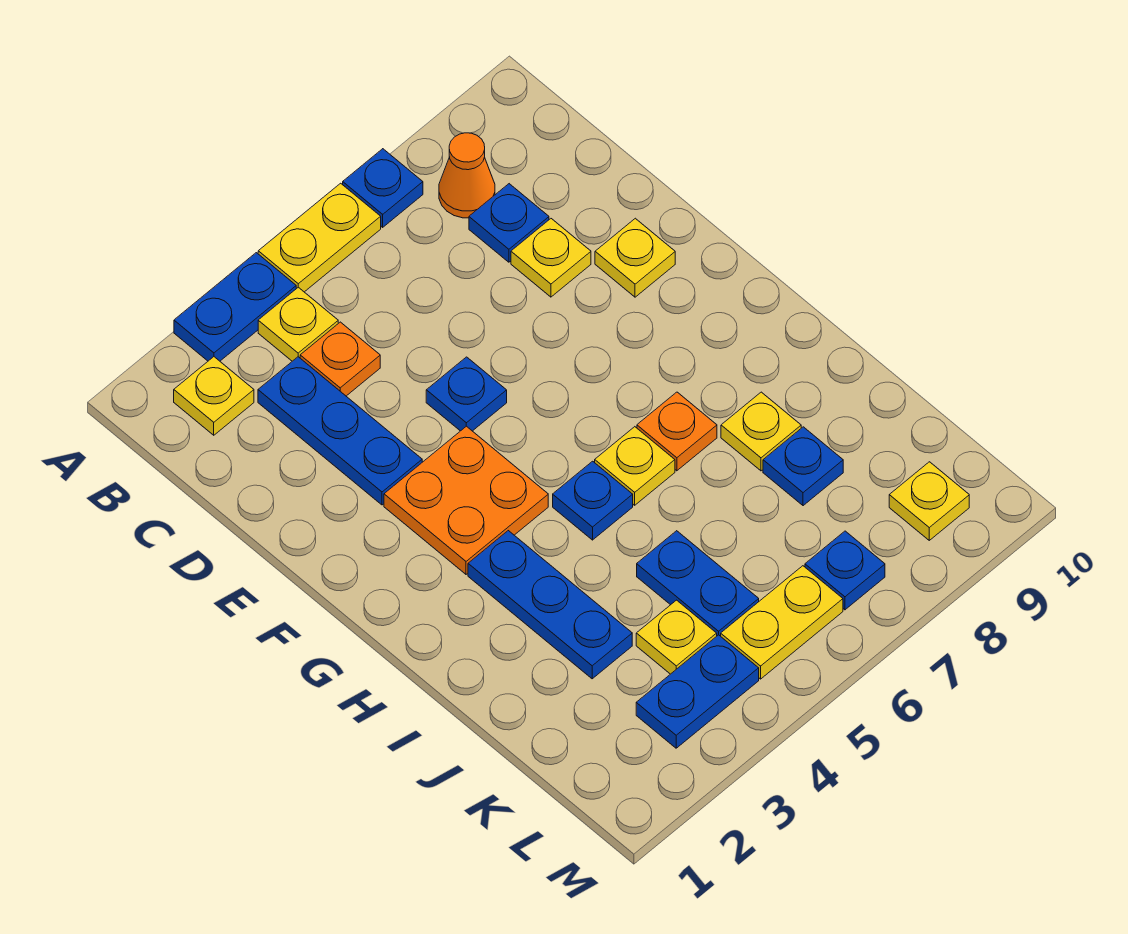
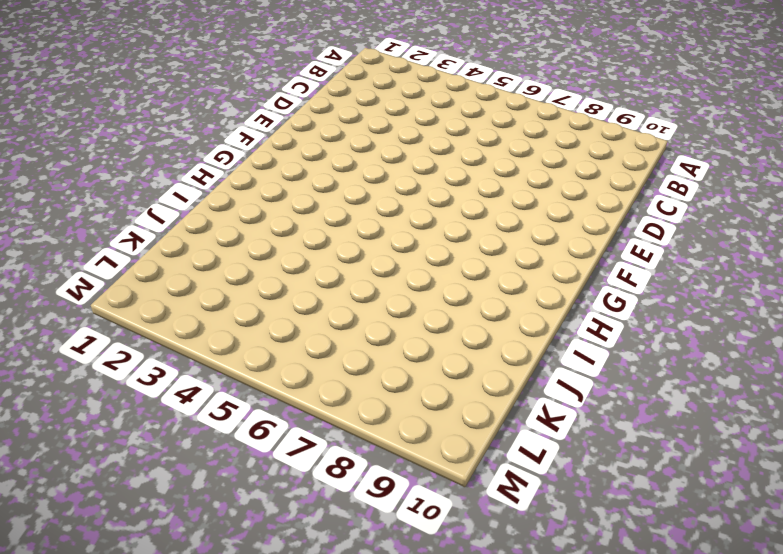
none -> blue 1x2 plate [174,253,296,361]
none -> yellow 1x2 plate [258,183,381,292]
none -> blue 1x1 plate [343,149,423,227]

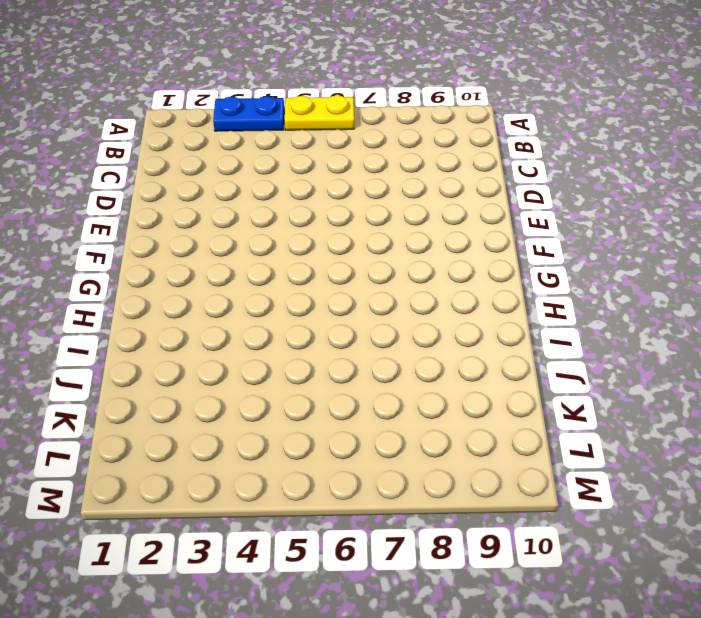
none -> blue 1x1 plate [343,149,423,227]
none -> yellow 1x1 plate [174,357,254,435]
none -> yellow 1x1 plate [258,287,338,361]

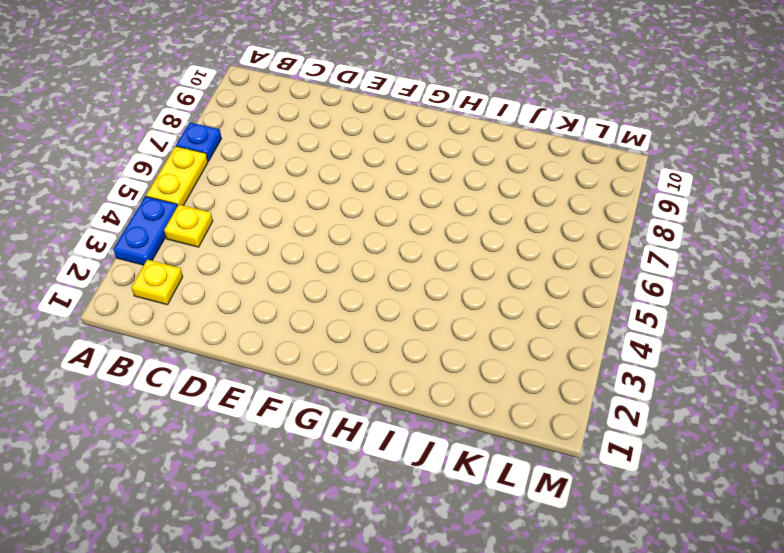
none -> orange 1x1 cone [439,133,495,218]
none -> blue 1x3 plate [258,357,422,505]
none -> orange 1x1 plate [300,322,380,396]

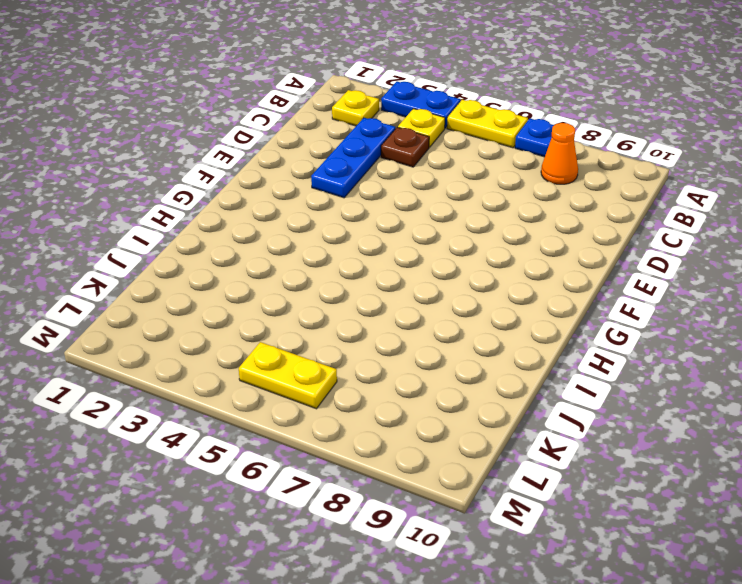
brown 1x1 plate [381,127,429,167] -> orange 1x1 plate [300,322,380,396]
none -> blue 1x1 plate [469,184,549,262]
none -> yellow 1x1 plate [511,219,591,297]
none -> blue 1x1 plate [426,357,507,431]

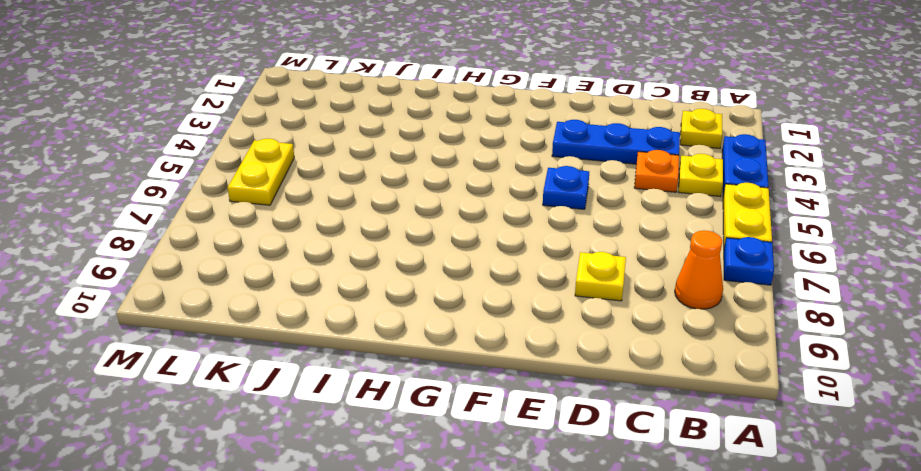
none -> blue 1x1 plate [469,184,549,262]
none -> yellow 1x1 plate [595,218,675,297]
none -> orange 2x2 plate [384,426,548,574]

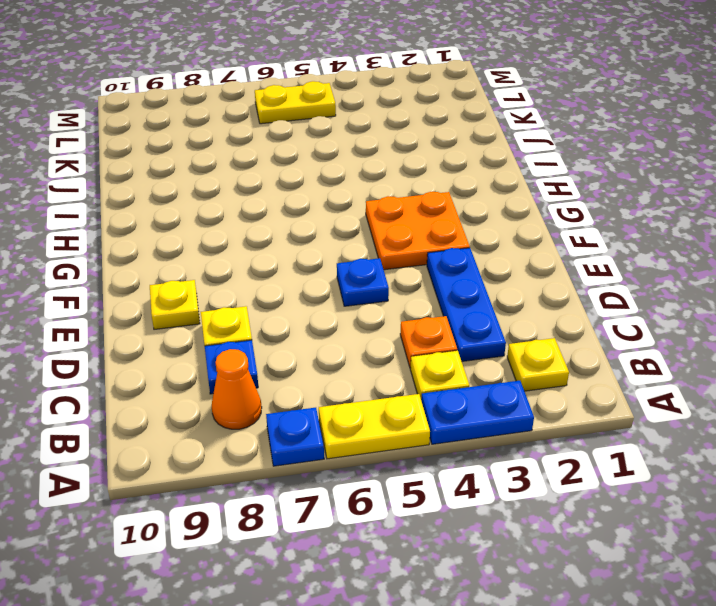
none -> blue 1x3 plate [468,531,632,679]
none -> blue 1x1 plate [553,461,633,540]
none -> yellow 1x1 plate [595,427,675,505]

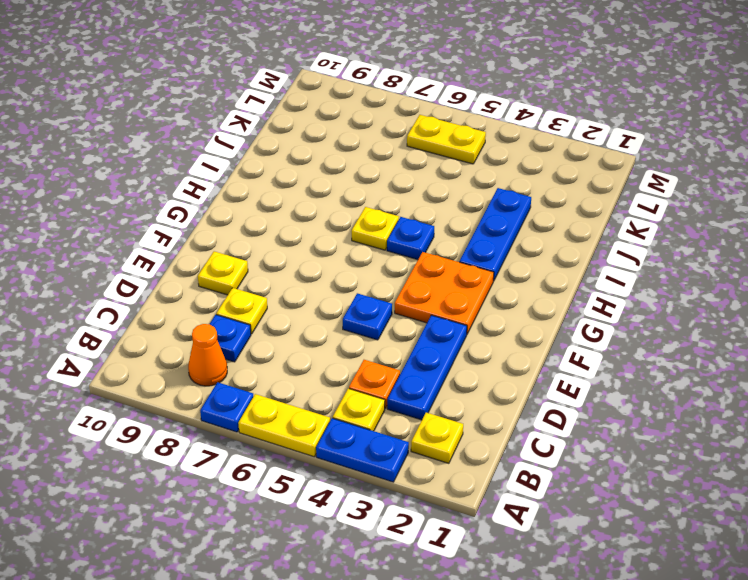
none -> orange 1x1 plate [637,392,717,471]
none -> yellow 1x1 plate [721,392,801,471]
none -> blue 1x2 plate [637,531,759,636]

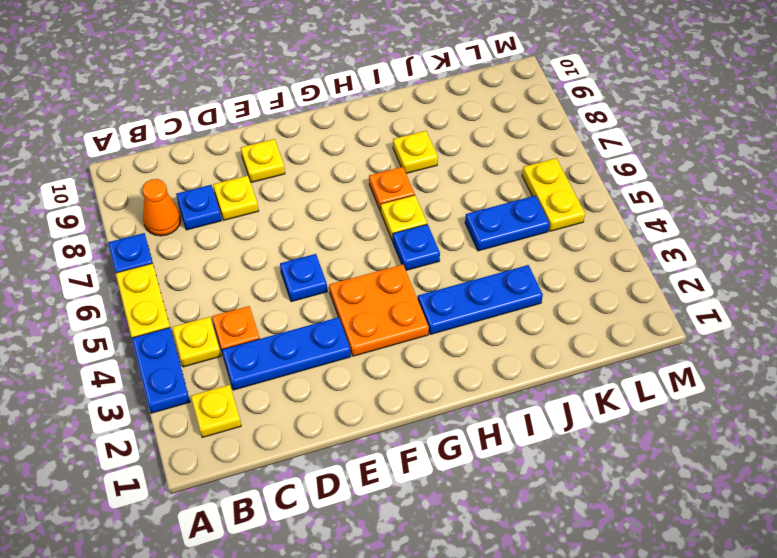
none -> blue 1x1 plate [763,427,843,506]
none -> yellow 1x1 plate [636,600,717,674]
none -> blue 1x2 plate [636,635,759,748]

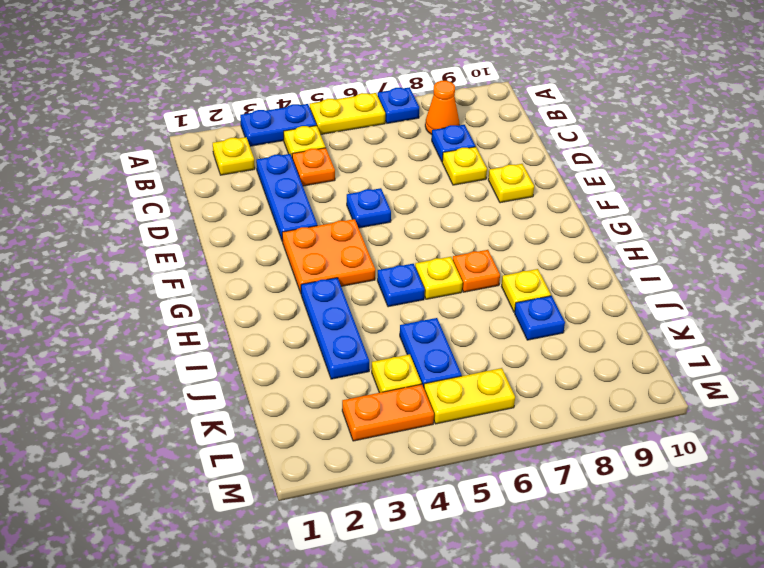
orange 1x2 plate [342,384,434,441] -> blue 1x2 plate [636,635,759,748]
none -> blue 1x1 plate [805,531,885,610]
none -> yellow 1x1 plate [889,462,969,540]

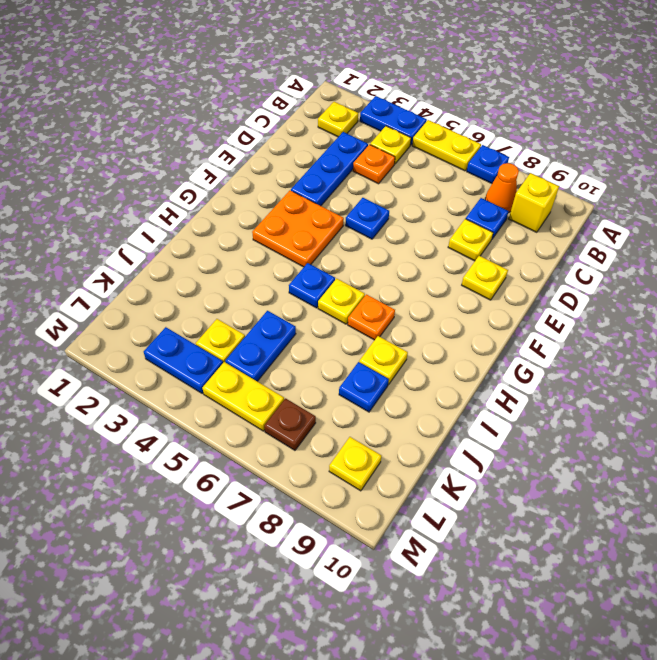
yellow 1x1 brick [509,173,559,232] -> none
brown 1x1 plate [264,399,316,450] -> blue 1x1 plate [805,531,885,610]
none -> blue 1x3 plate [468,531,632,679]

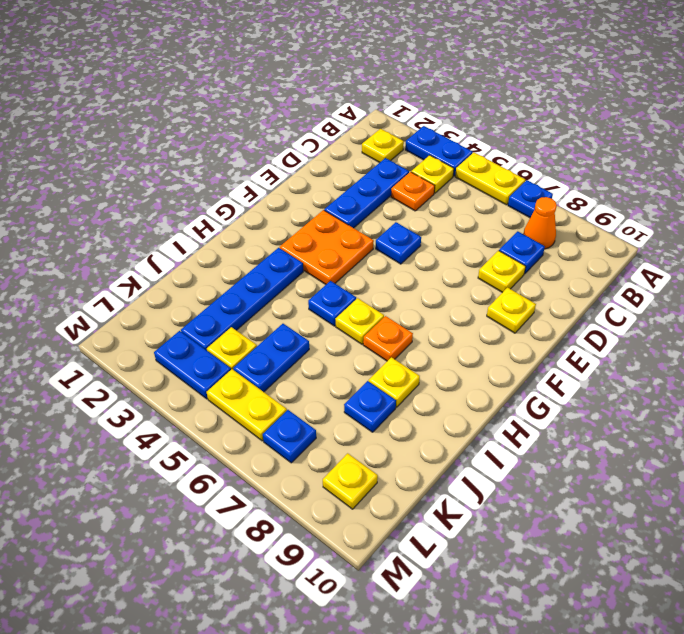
blue 1x4 plate [181,248,303,350] -> blue 1x3 plate [468,531,632,679]

